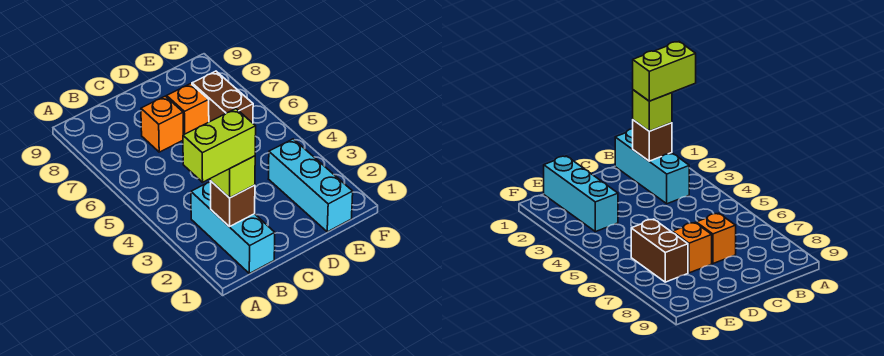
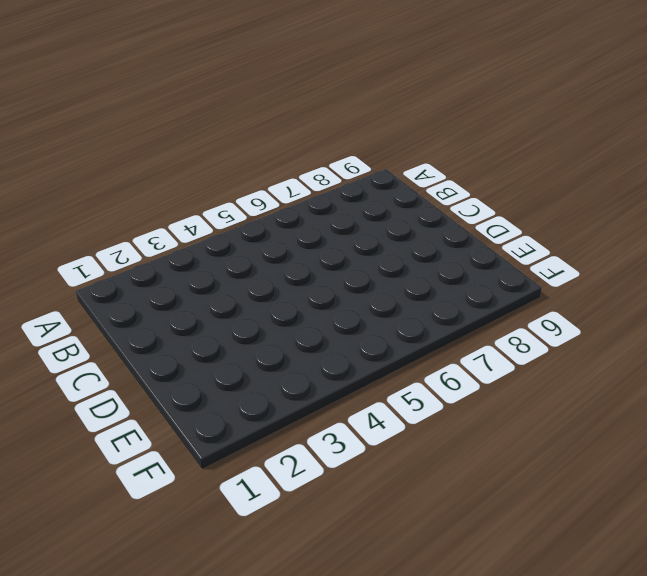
none -> cyan 1x3 brick [191,182,275,274]
none -> orange 1x1 brick [141,96,184,152]

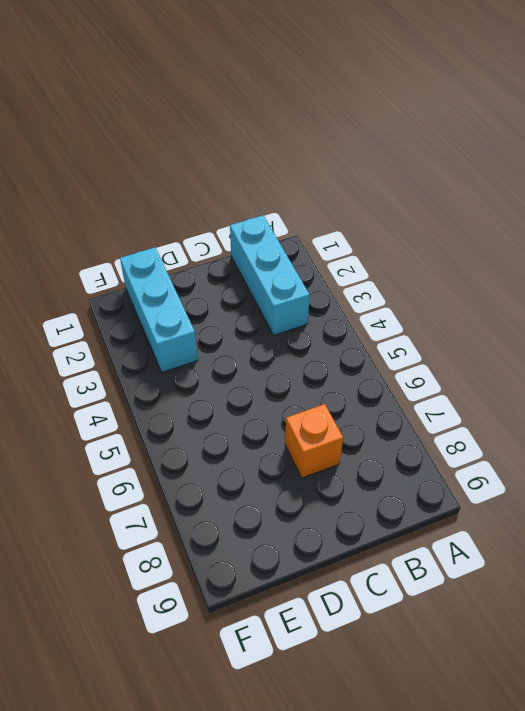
none -> orange 1x1 brick [167,84,209,134]
none -> brown 1x2 brick [192,71,253,123]

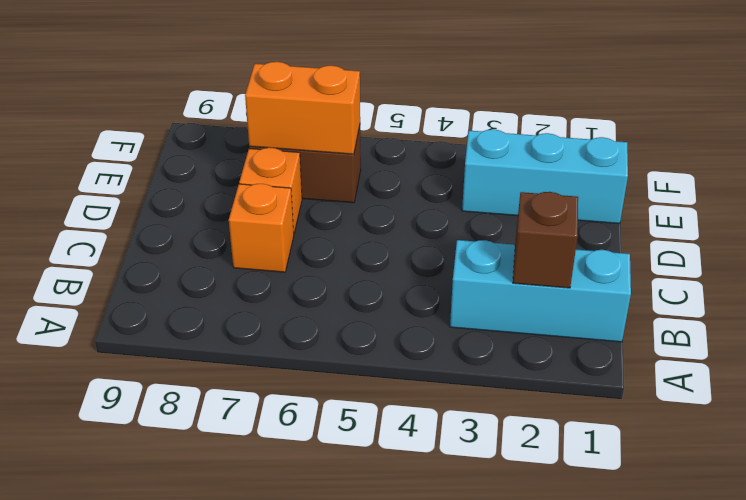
orange 1x2 brick [245,62,360,154] -> none
none -> lime 1x1 brick [210,156,255,198]
none -> lime 1x2 brick [183,109,256,182]

